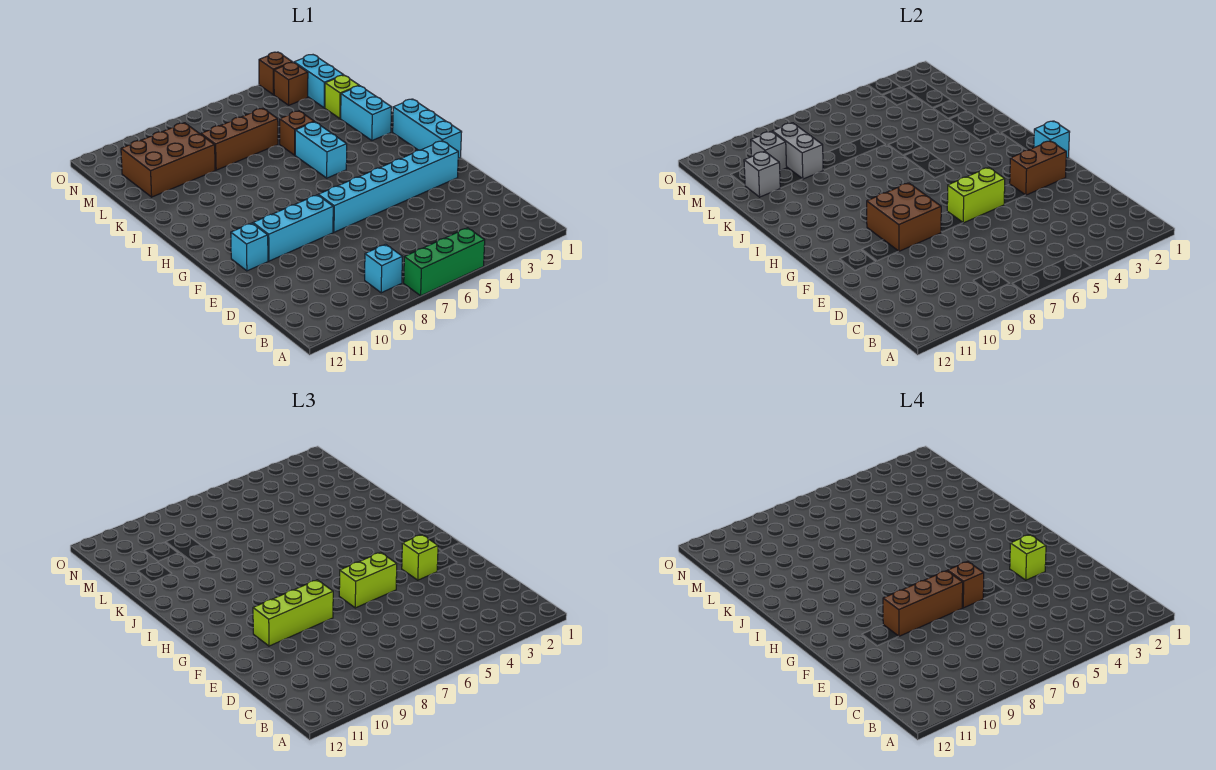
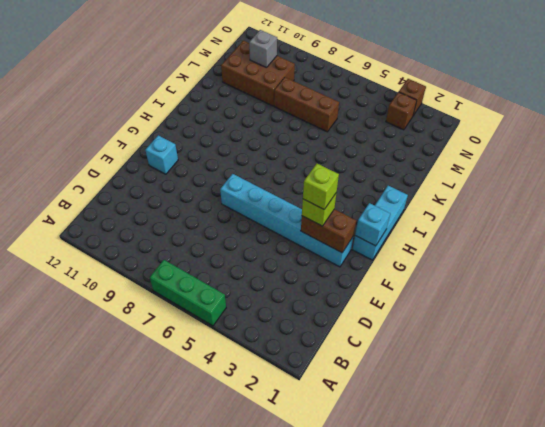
none -> cyan 1x1 brick [365,244,402,293]
none -> cyan 1x3 brick [253,195,333,261]
none -> cyan 1x2 brick [295,122,347,178]

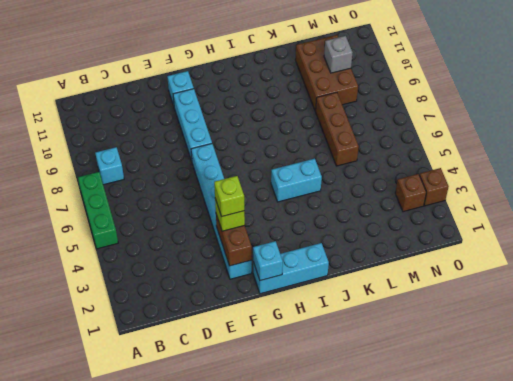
none -> cyan 1x2 brick [341,86,392,140]
none -> brown 1x1 brick [280,111,314,155]
none -> lime 1x1 brick [325,75,359,119]

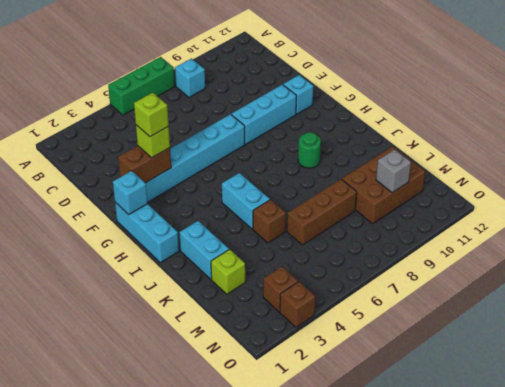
green 1x1 round brick [298,132,321,168] -> none
none -> cyan 1x2 brick [294,55,343,108]
none -> lime 1x2 brick [947,167,1005,223]
none -> brown 2x2 brick [867,183,941,251]

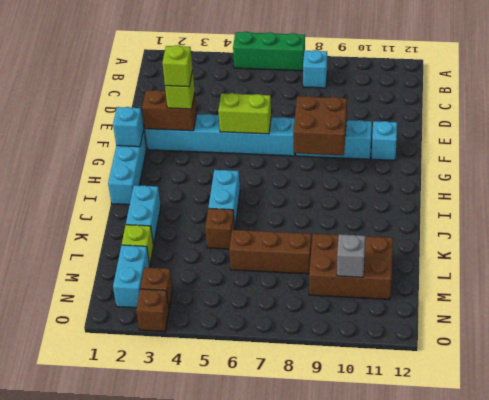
none -> grey 1x2 brick [772,123,823,179]
none -> grey 1x1 brick [744,151,780,197]
none -> lime 1x2 brick [339,552,397,608]

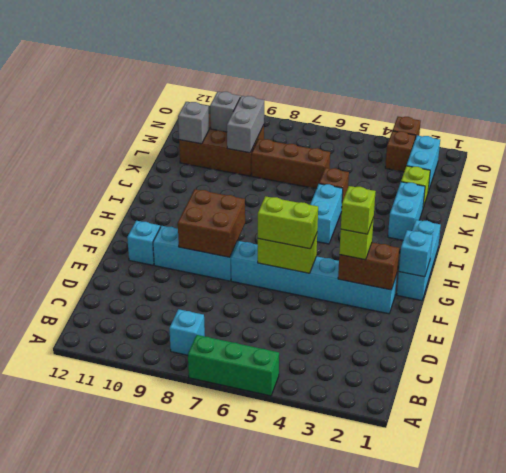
none -> lime 1x3 brick [253,580,333,646]
none -> brown 1x1 brick [948,561,984,608]
none -> brown 1x3 brick [883,571,963,636]

